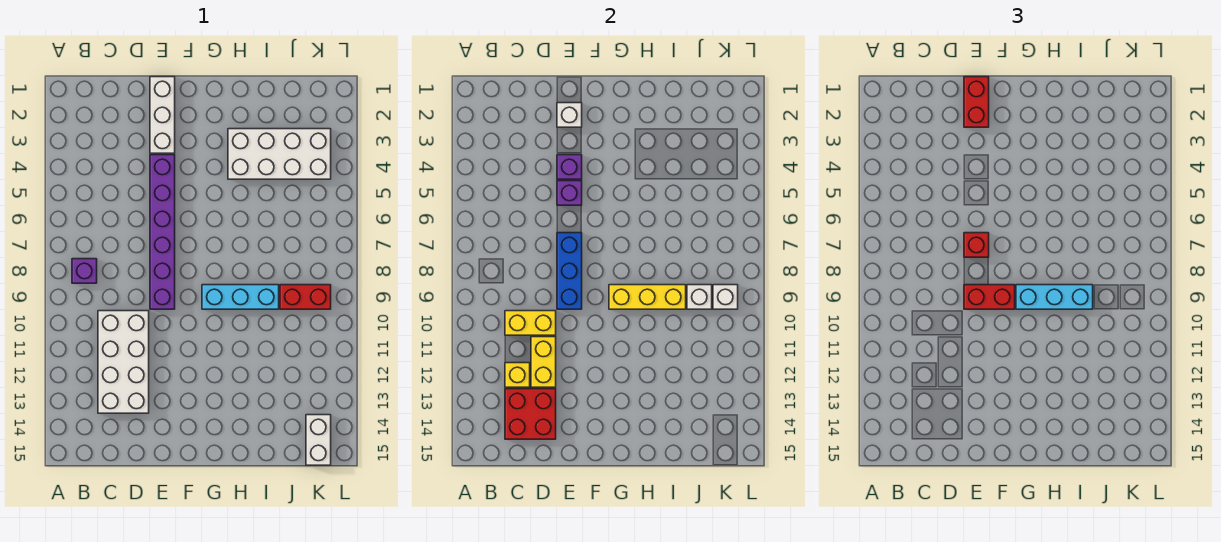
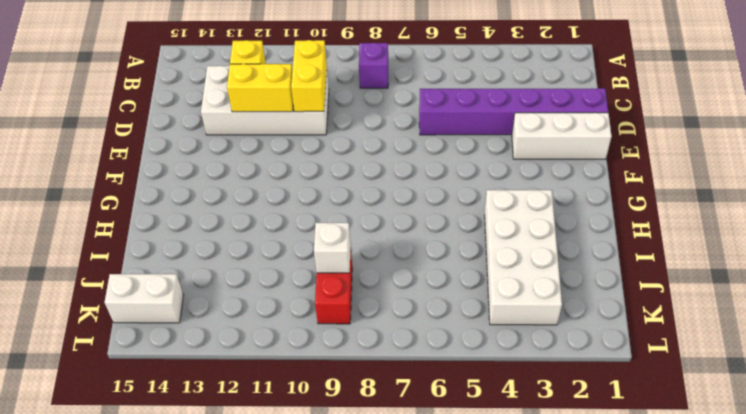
purple 1x6 brick [419,88,608,135] -> purple 1x6 brick moved to [150,155,175,309]
none -> cyan 1x3 brick [202,285,279,309]
none -> red 2x2 brick [505,389,556,439]
none -> white 1x1 brick [557,103,582,127]

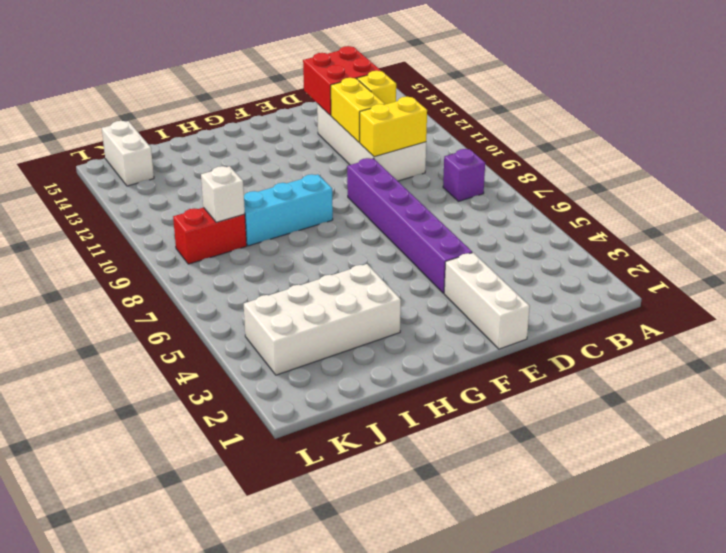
none -> white 1x1 brick [557,103,582,127]
none -> purple 1x1 brick [557,155,582,179]
none -> purple 1x1 brick [557,181,582,205]

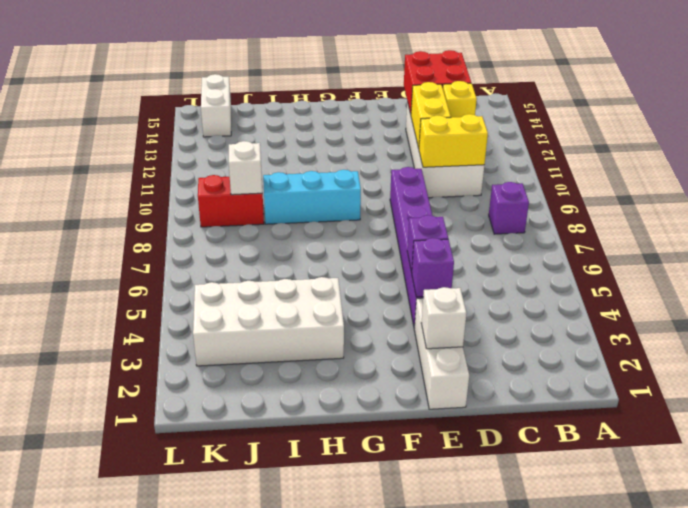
none -> blue 1x3 brick [557,233,582,309]
none -> yellow 1x3 brick [609,285,686,309]
none -> white 1x1 brick [713,285,738,309]

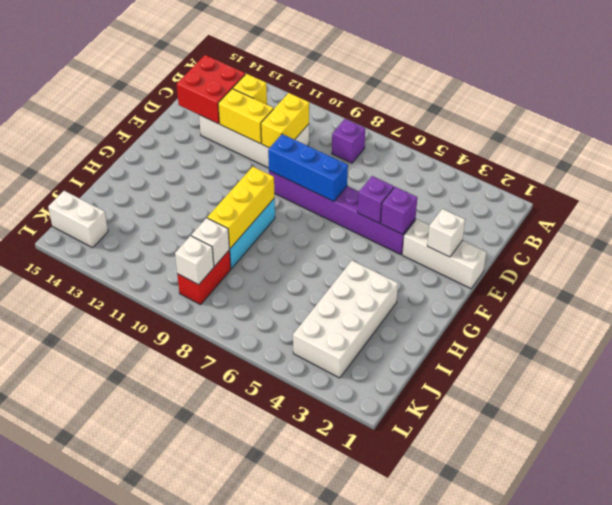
none -> red 1x2 brick [964,77,989,127]
none -> red 1x1 brick [964,233,989,257]
none -> red 1x2 brick [964,285,1015,309]

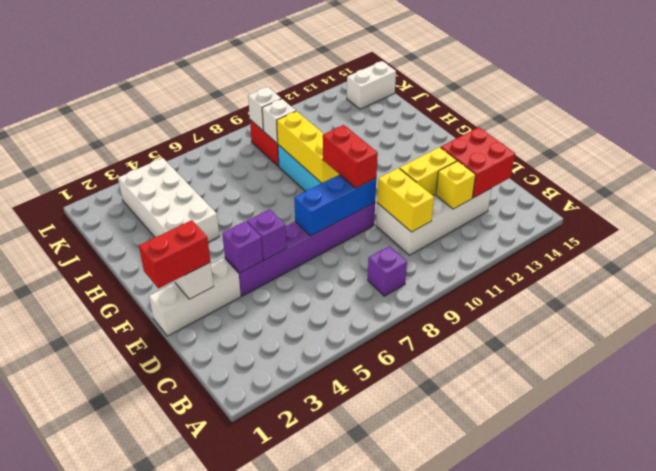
none -> red 1x1 brick [964,233,989,257]
none -> cyan 1x3 brick [1016,285,1093,309]

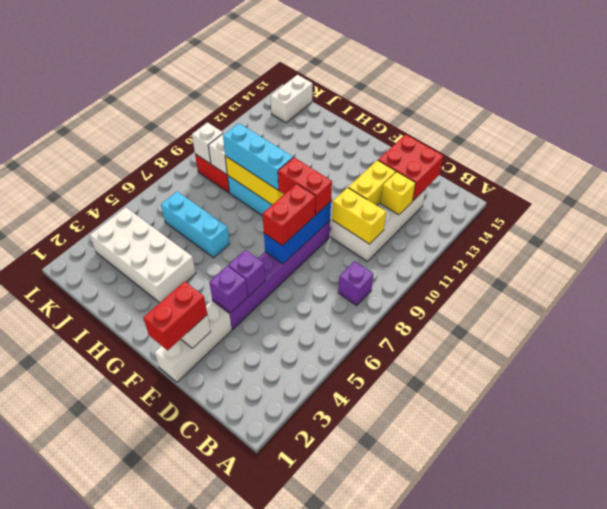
red 1x2 brick [263,184,315,246] -> red 1x1 brick [964,233,989,257]
cyan 1x3 brick [161,191,230,258] -> none

